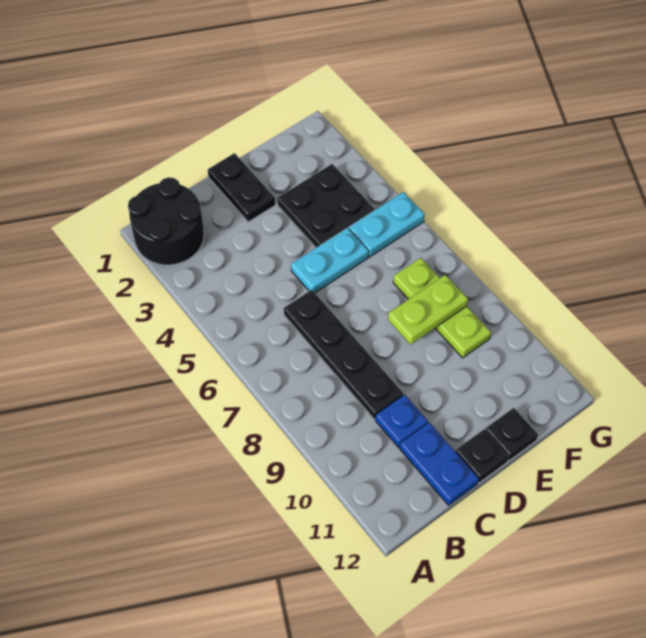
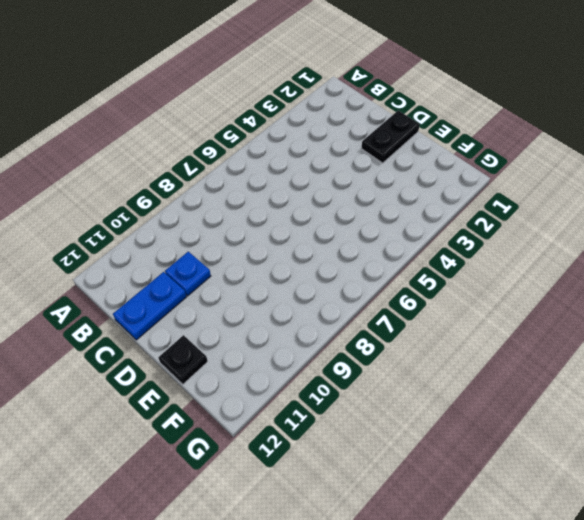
none -> black 2x2 round brick [128,177,204,265]
none -> black 1x4 plate [284,290,404,420]
none -> cyan 1x2 plate [291,228,369,293]

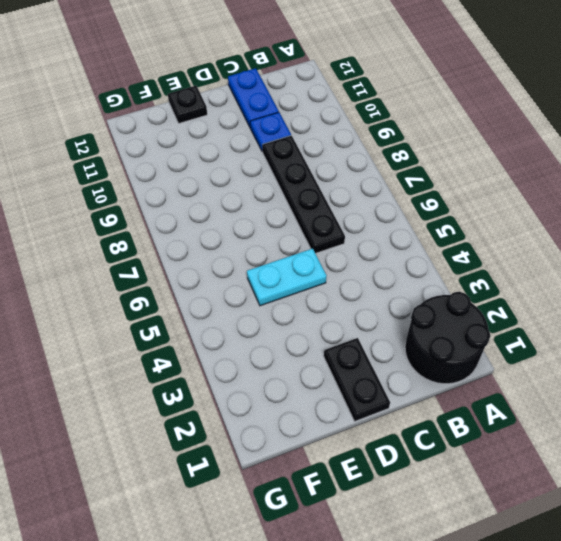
none -> black 1x1 plate [455,429,509,483]
none -> black 2x2 plate [277,164,374,248]
none -> cyan 1x2 plate [349,192,425,257]

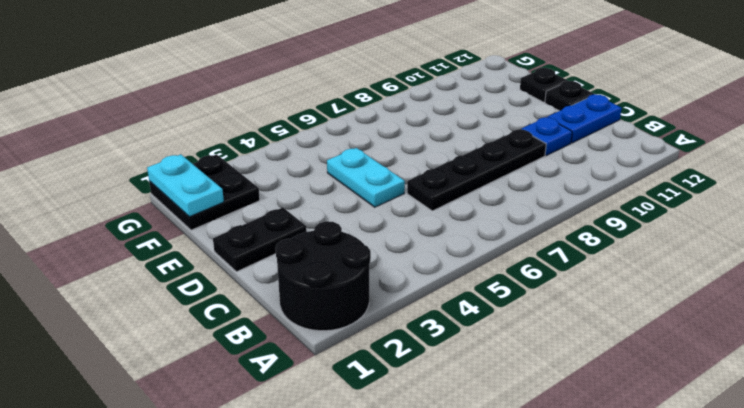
black 2x2 plate [149,154,260,230] -> black 2x2 plate moved to [277,164,374,248]
cyan 1x2 plate [147,154,224,217] -> cyan 1x2 plate moved to [349,192,425,257]
none -> lime 1x3 plate [393,258,491,358]
none -> lime 1x2 plate [388,275,468,344]

